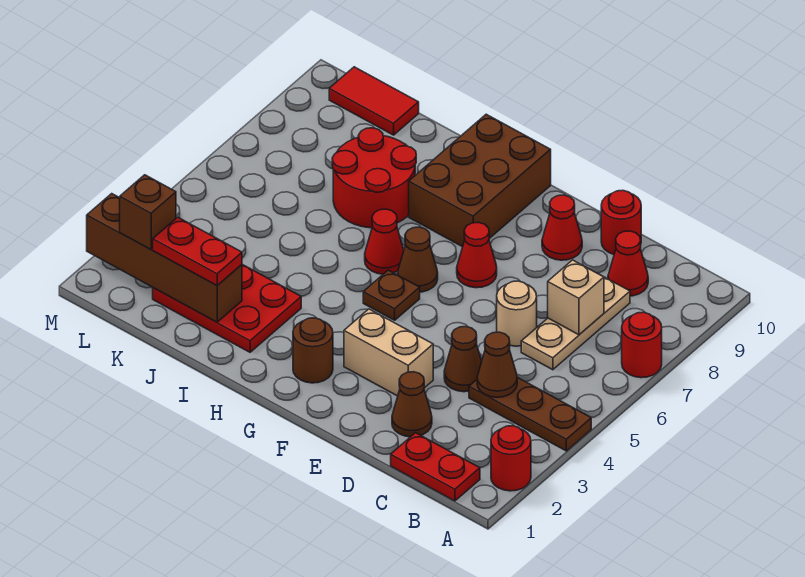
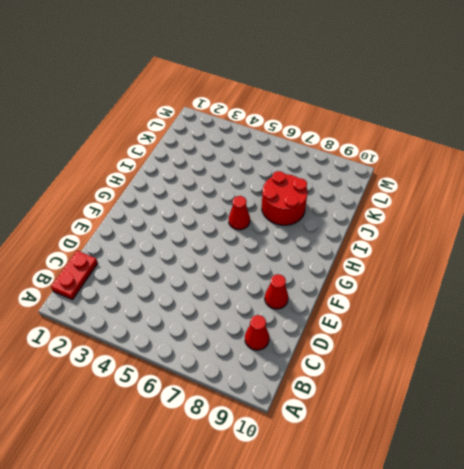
none -> red 1x1 round brick [491,426,531,491]
none -> brown 1x3 plate [469,378,591,451]
none -> red 1x1 round brick [622,312,662,378]

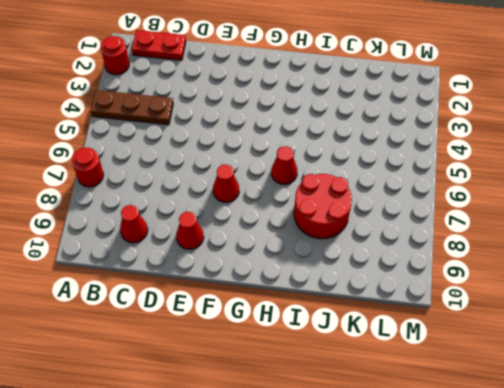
none -> tan 1x3 plate [521,277,630,370]
none -> brown 1x1 cone [392,372,432,437]
none -> brown 1x1 cone [444,326,482,392]

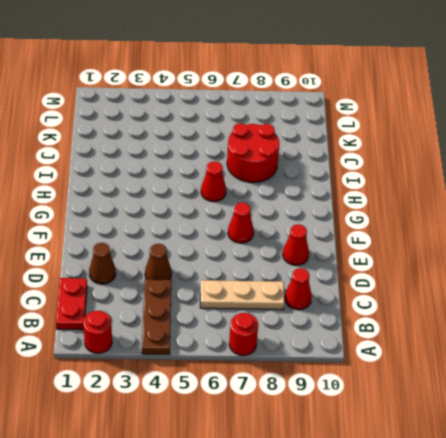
none -> tan 1x1 round brick [497,281,537,346]
none -> red 1x1 round brick [601,190,641,254]
none -> tan 1x2 brick [344,309,433,396]

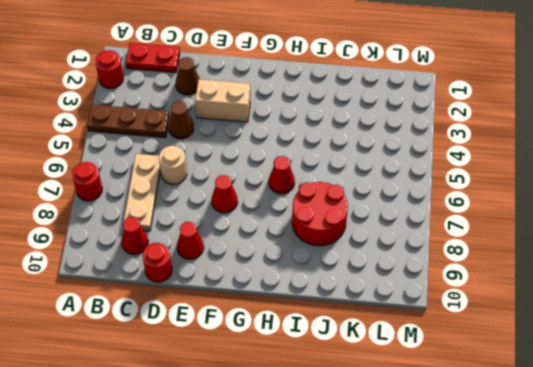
none -> brown 1x1 round brick [293,318,333,383]
none -> brown 1x1 plate [363,270,420,320]
none -> brown 1x1 cone [398,227,438,292]

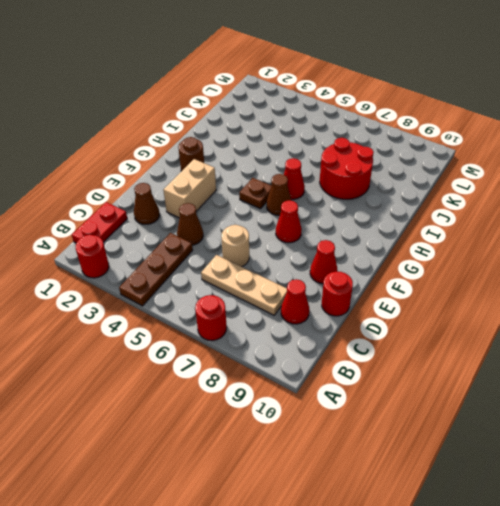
none -> brown 2x3 brick [409,114,551,247]
none -> red 2x3 plate [153,264,301,352]
none -> red 1x2 tile [329,67,419,135]

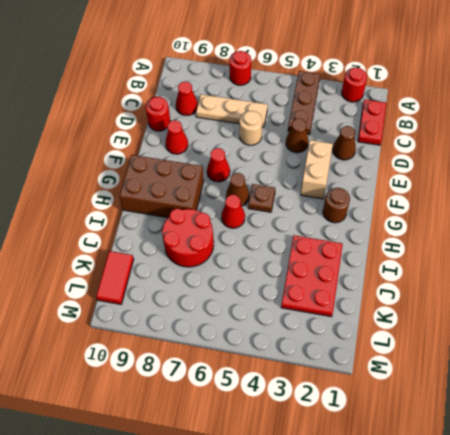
none -> brown 1x1 cone [477,332,517,397]
none -> tan 1x1 brick [548,260,604,335]
none -> brown 1x4 brick [87,194,242,322]

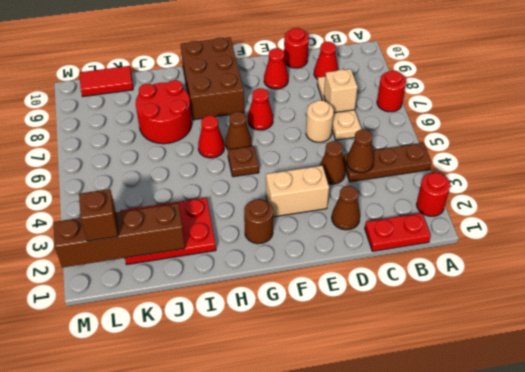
none -> red 1x2 plate [153,217,242,285]

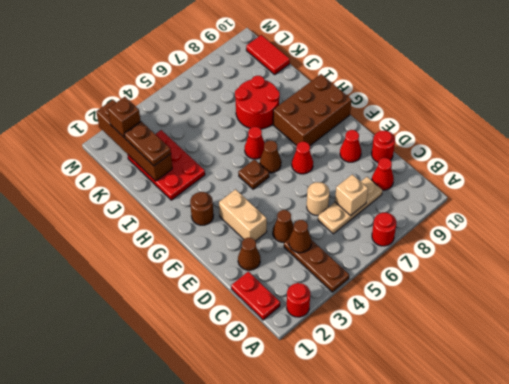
brown 1x2 plate [124,121,171,166] -> red 1x2 plate [153,217,242,285]

